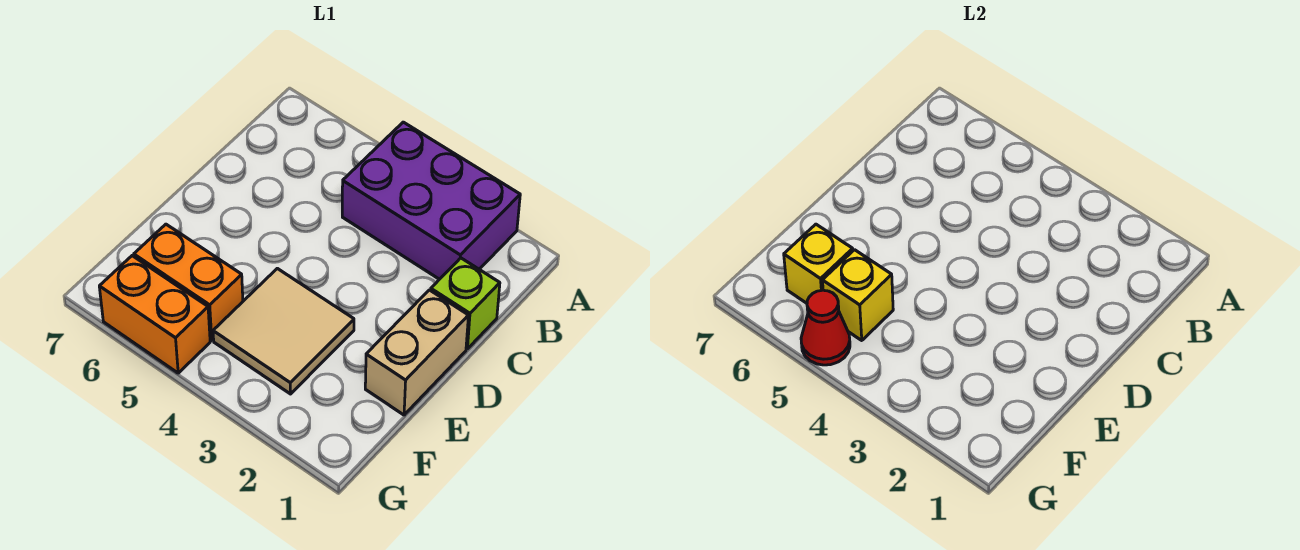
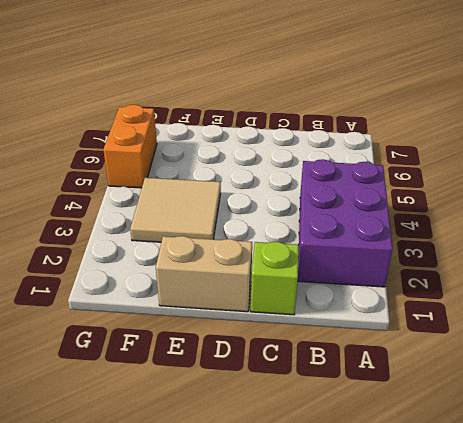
none -> orange 1x2 brick [134,224,243,340]
none -> yellow 1x1 brick [822,250,893,340]

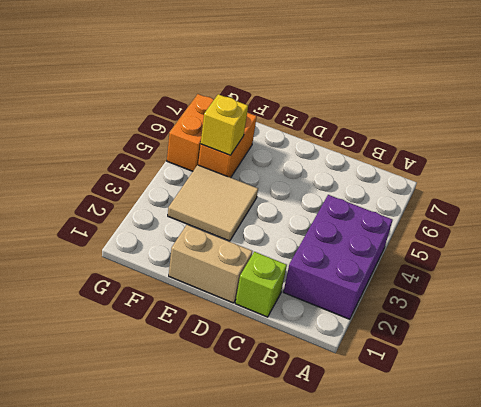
none -> yellow 1x1 brick [784,224,853,303]
none -> red 1x1 cone [801,290,850,365]

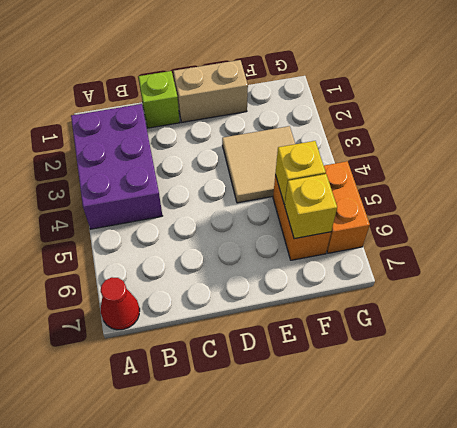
red 1x1 cone [101,277,140,330] -> red 1x1 cone moved to [801,290,850,365]

